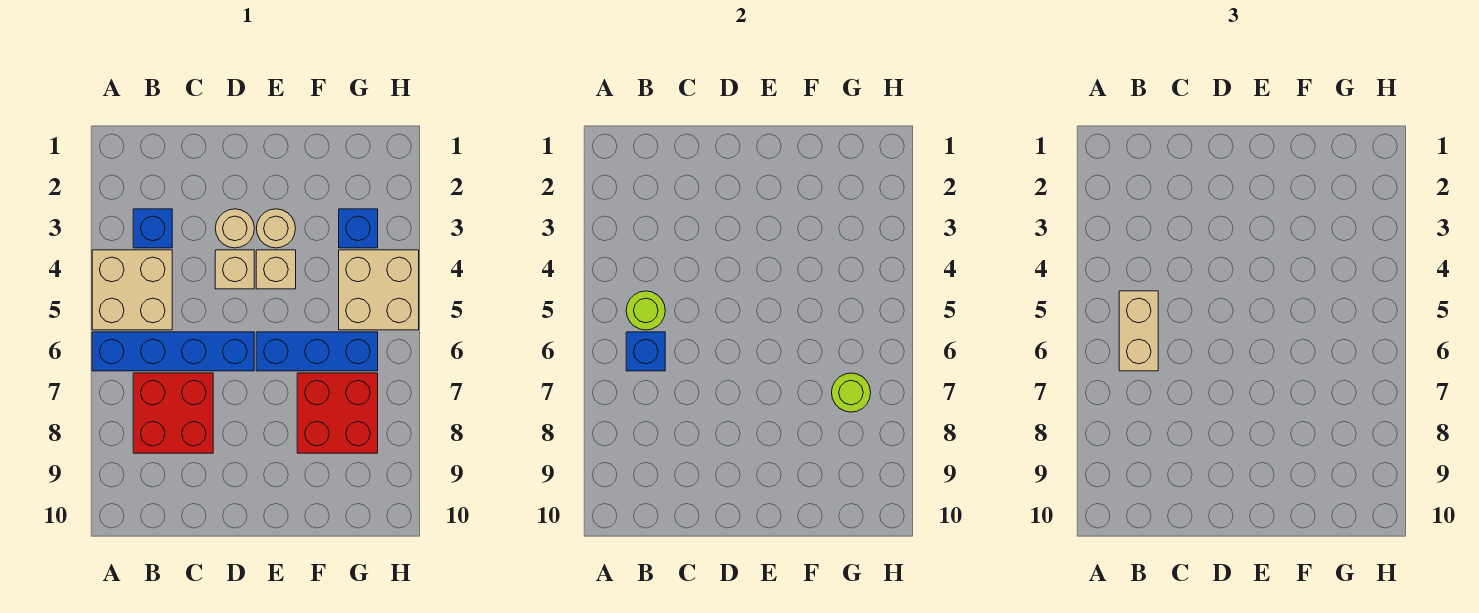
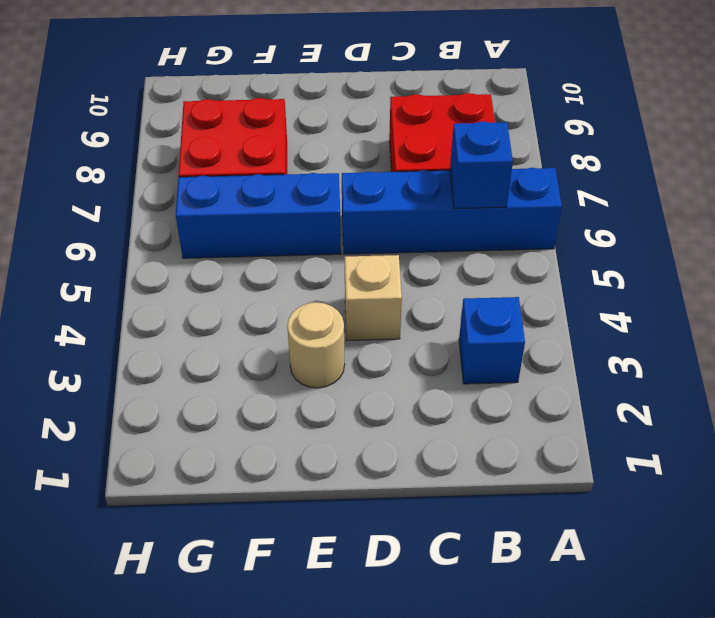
none -> tan 2x2 brick [92,250,172,330]
none -> tan 1x1 round brick [215,209,254,248]
none -> tan 1x1 brick [256,250,296,289]

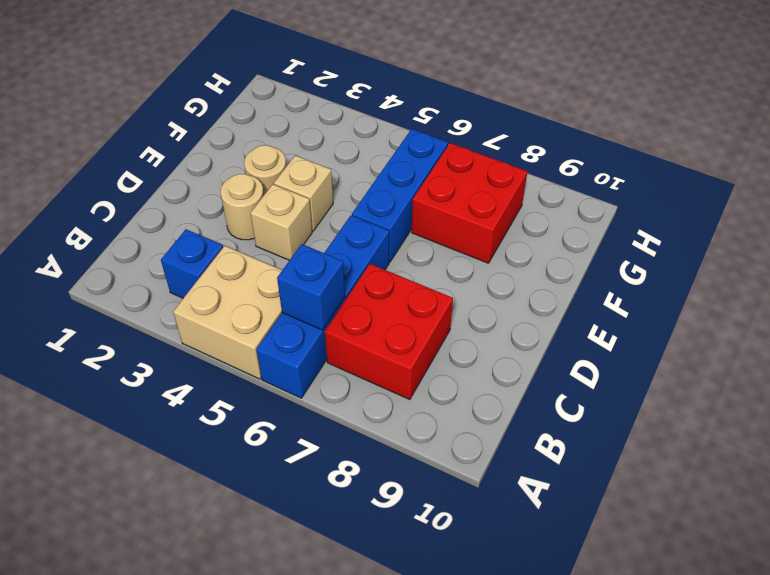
none -> blue 1x1 brick [339,209,378,248]
none -> tan 2x2 brick [339,250,419,330]
none -> lime 1x1 round brick [626,291,665,330]

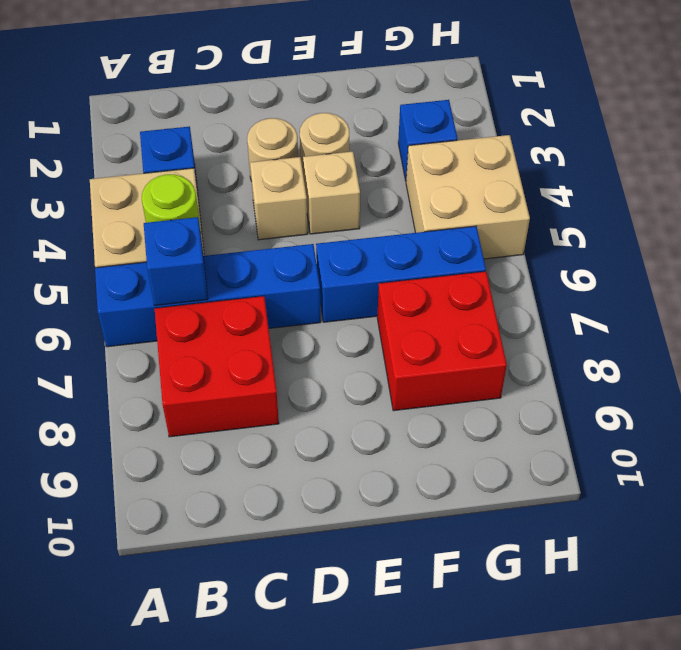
none -> lime 1x1 round brick [832,373,871,412]
none -> tan 1x2 brick [1119,291,1158,371]

